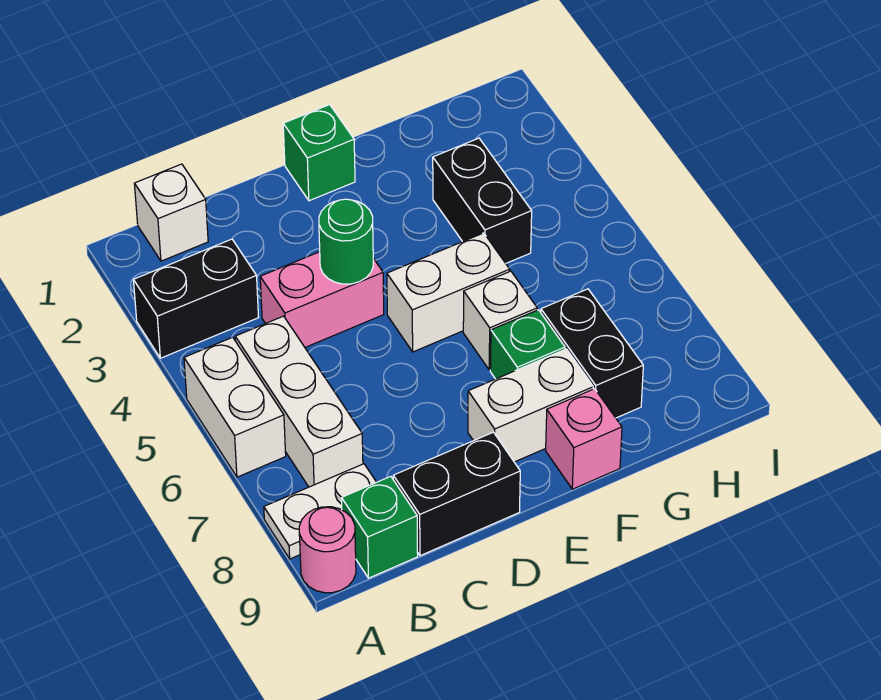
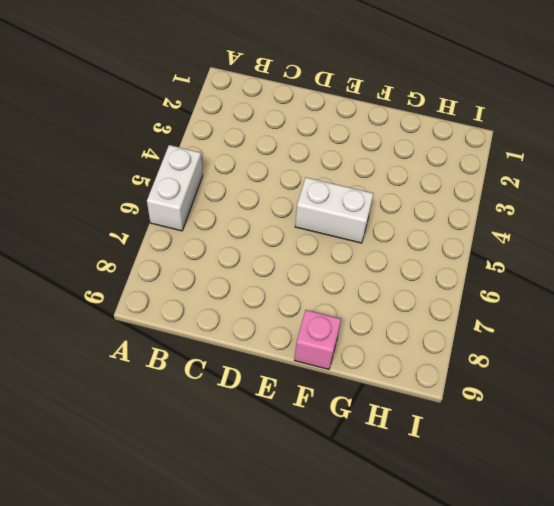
none -> black 1x2 brick [133,239,259,358]
none -> white 1x2 plate [264,464,376,559]
none -> pink 1x1 round brick [299,507,356,593]

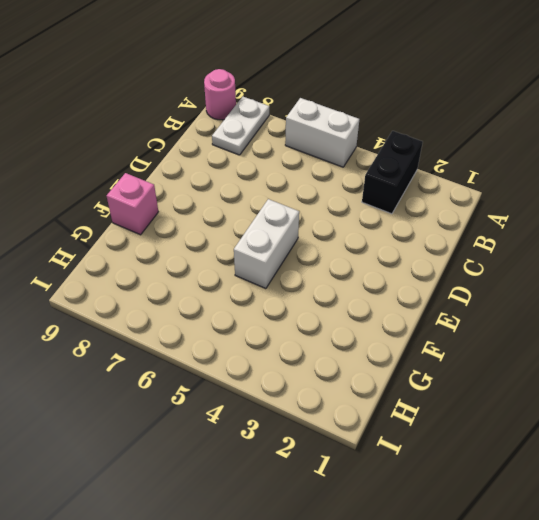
none -> white 1x1 brick [134,164,208,261]
none -> white 1x3 brick [235,316,363,487]
none -> green 1x1 brick [342,476,418,578]

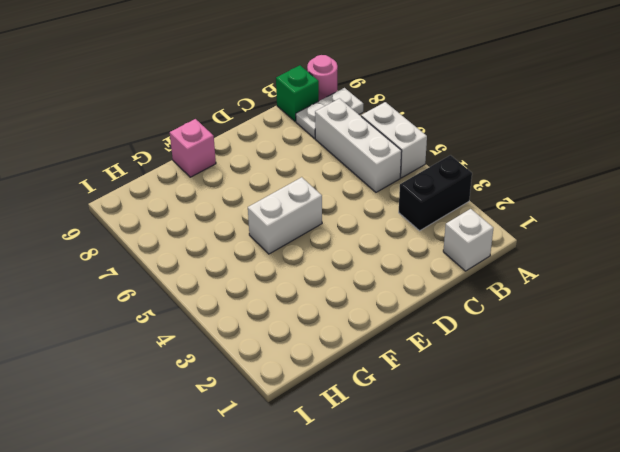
none -> pink 1x2 brick [260,252,384,347]
none -> black 1x2 brick [393,432,520,556]
none -> green 1x1 brick [283,105,355,201]

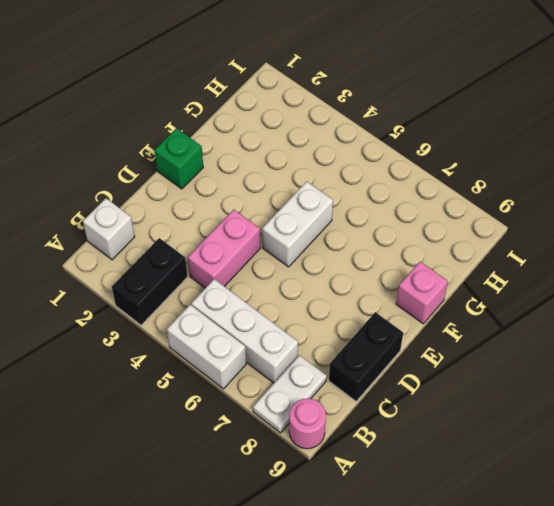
none -> green 1x1 brick [342,476,418,578]
none -> white 1x2 brick [468,349,593,462]
none -> white 1x1 brick [463,271,537,370]

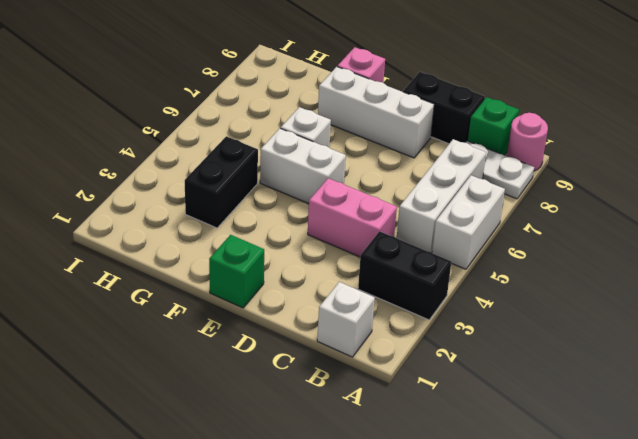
white 1x3 brick [318,67,434,158] -> white 1x2 brick [468,349,593,462]
none -> green 1x1 brick [490,310,565,379]
none -> black 1x2 brick [541,289,643,418]
none -> green 1x1 round brick [319,199,373,284]

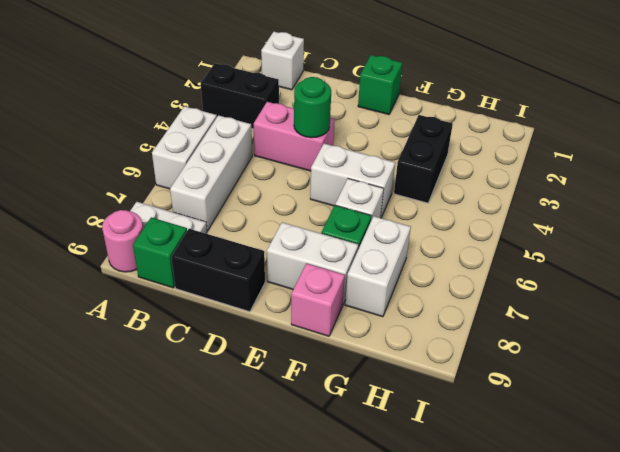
white 1x2 brick [345,216,411,317] -> black 1x2 brick [541,289,643,418]

